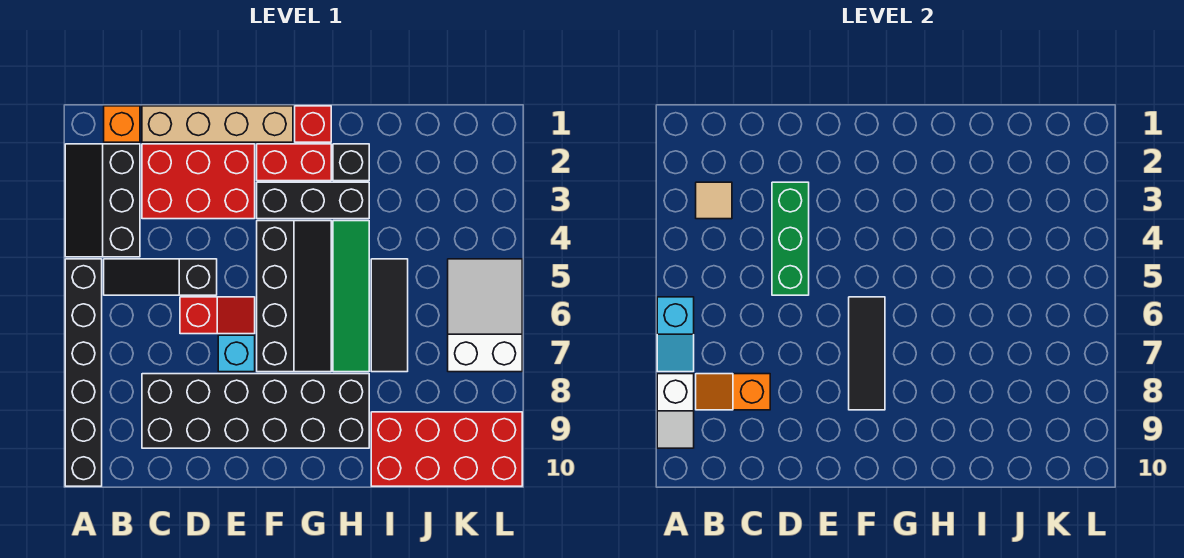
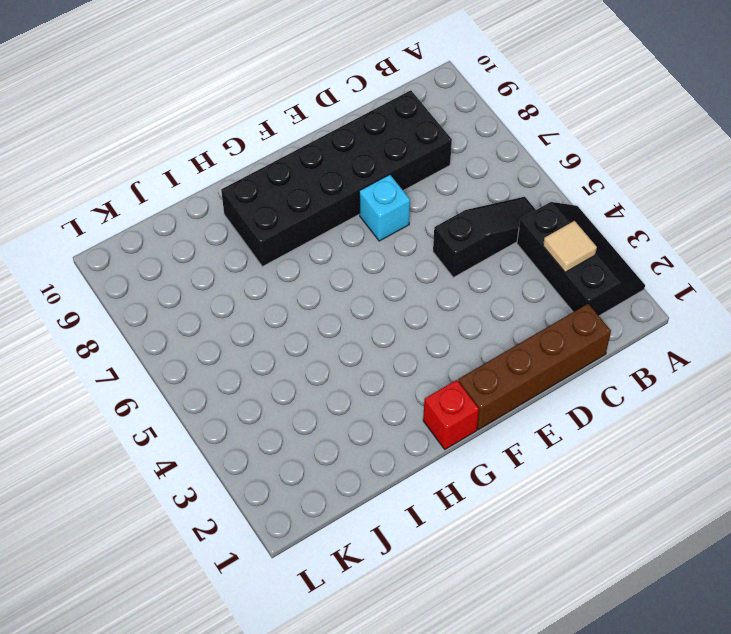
brown 1x4 brick [458,304,611,430] -> tan 1x4 brick [142,106,293,142]
none -> black 1x6 brick [65,259,102,486]
none -> orange 1x1 brick [104,106,140,142]
none -> red 2x3 brick [142,144,255,219]

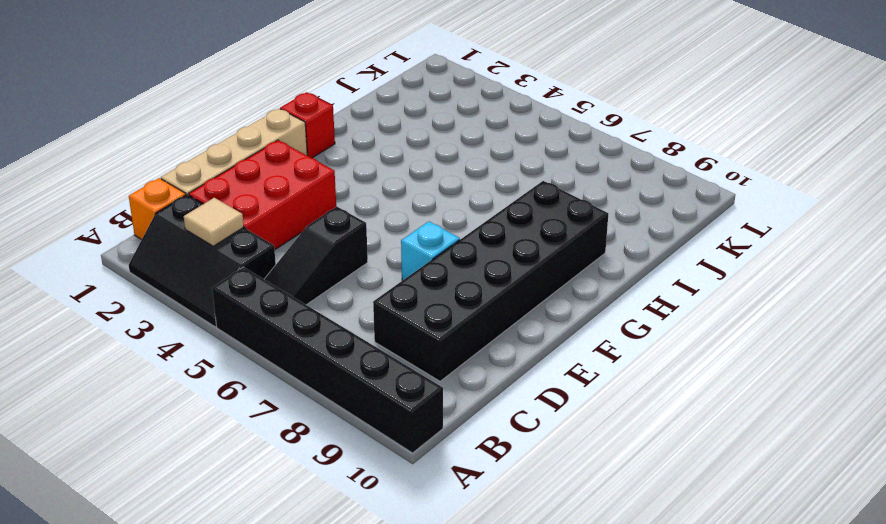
none -> red 1x2 slope [180,297,255,334]
none -> red 1x2 brick [257,144,331,181]
none -> black 1x3 brick [257,182,369,219]

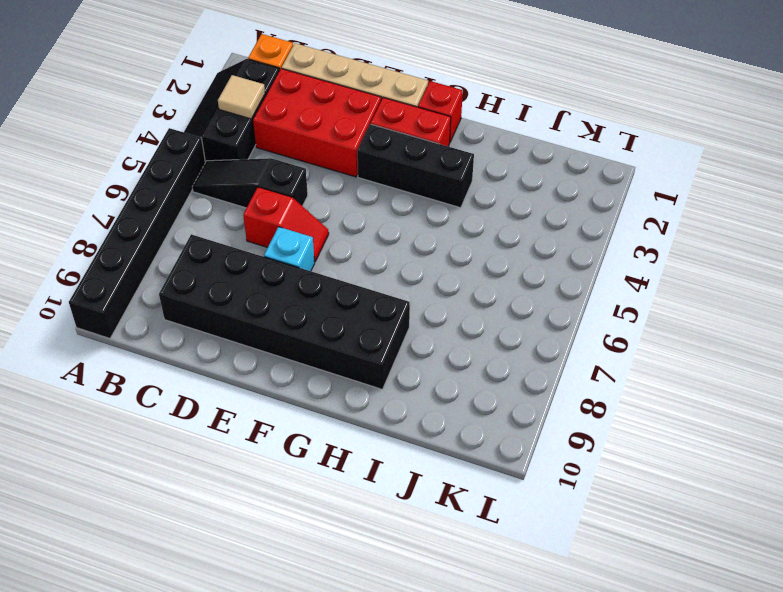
none -> black 2x4 slope [257,221,331,372]
none -> black 1x1 brick [333,144,369,181]
none -> green 1x4 tile [333,221,369,372]

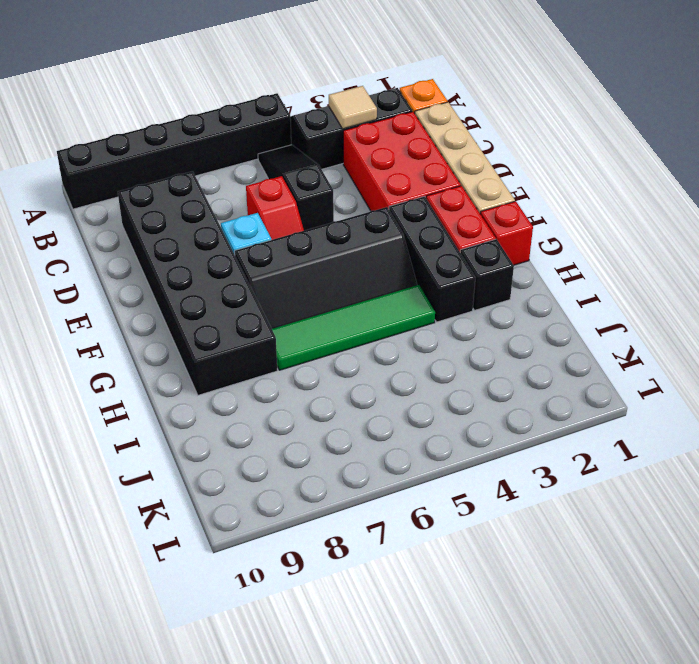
none -> black 1x3 tile [371,259,408,372]
none -> red 2x4 brick [371,412,522,486]
none -> white 2x3 slope [448,259,522,372]

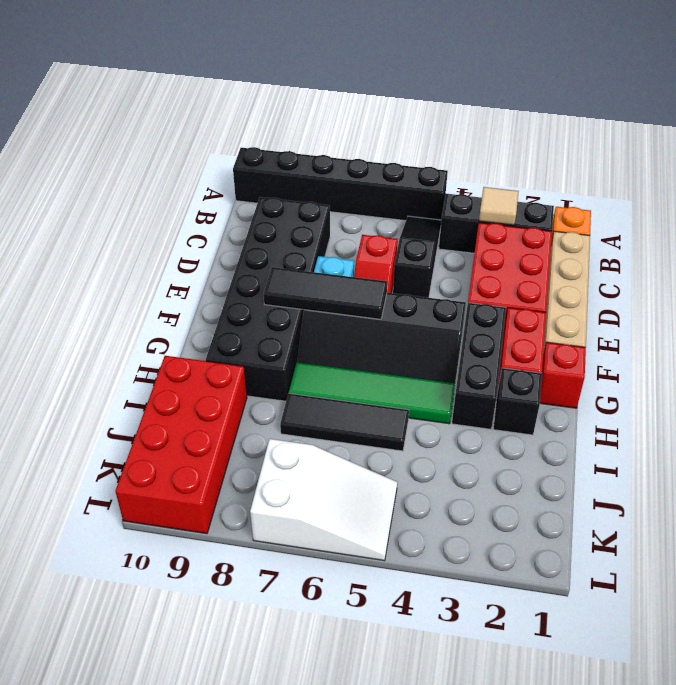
none -> cyan 1x2 slope [657,297,694,372]
none -> white 1x2 slope [657,374,694,448]
none -> orange 1x2 slope [696,374,770,410]

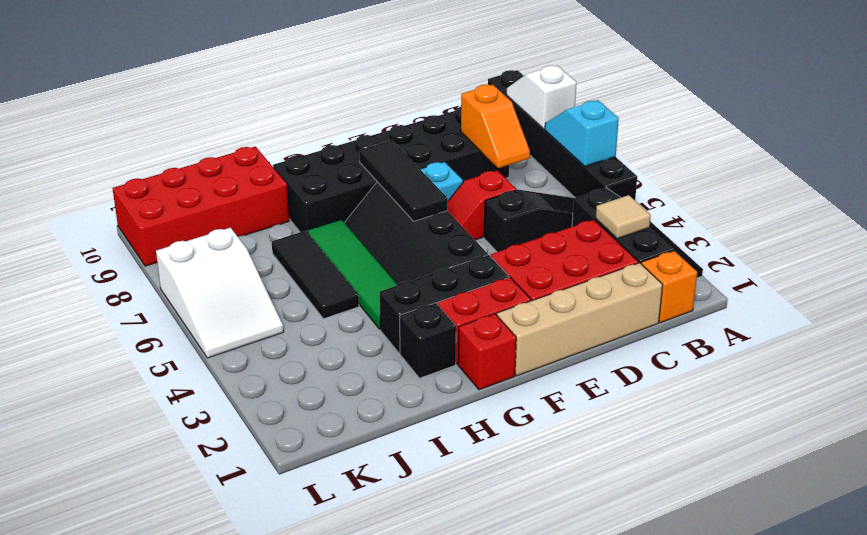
orange 1x2 slope [461,84,530,168] -> orange 1x2 slope turned to [696,374,770,410]
none -> green 1x3 brick [772,182,809,295]

